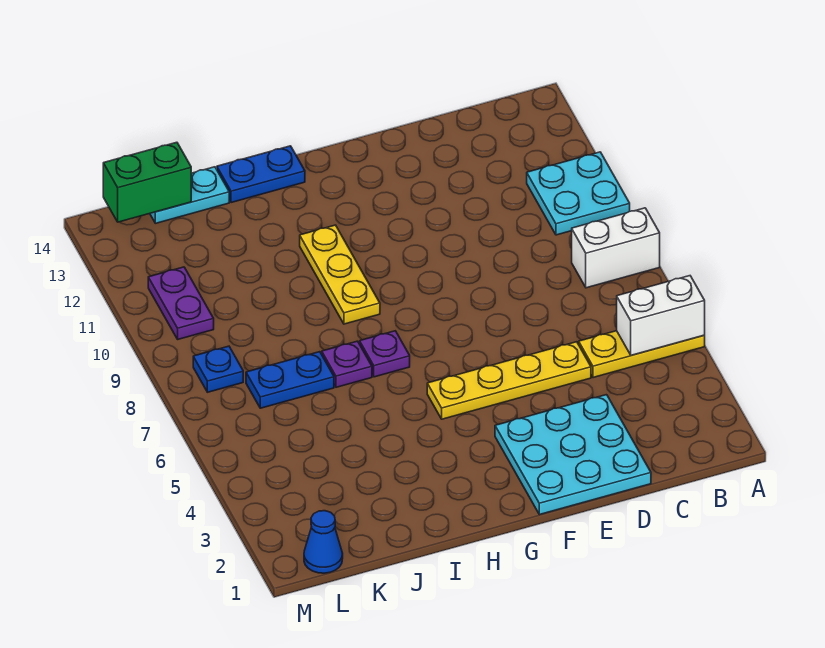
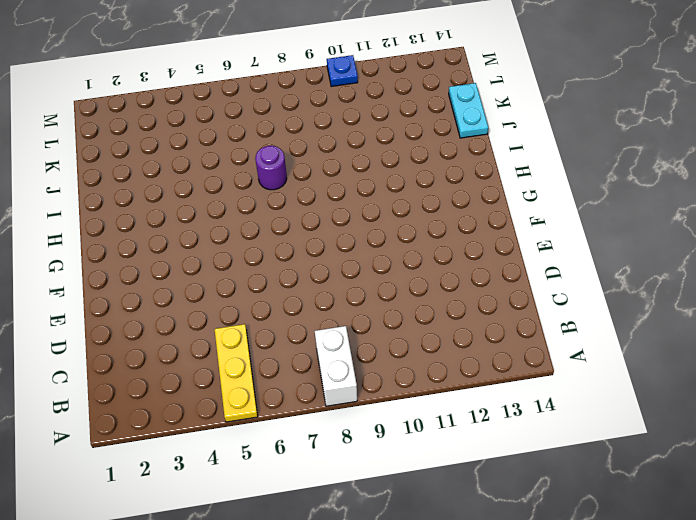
purple 1x1 round brick [255,146,287,190] -> purple 1x1 plate [322,341,372,387]
blue 1x1 plate [327,55,358,87] -> blue 1x1 plate moved to [193,346,243,392]
none -> cyan 2x2 plate [527,152,630,235]
none -> cyan 3x3 plate [495,395,651,515]
none -> yellow 1x4 plate [427,342,591,419]

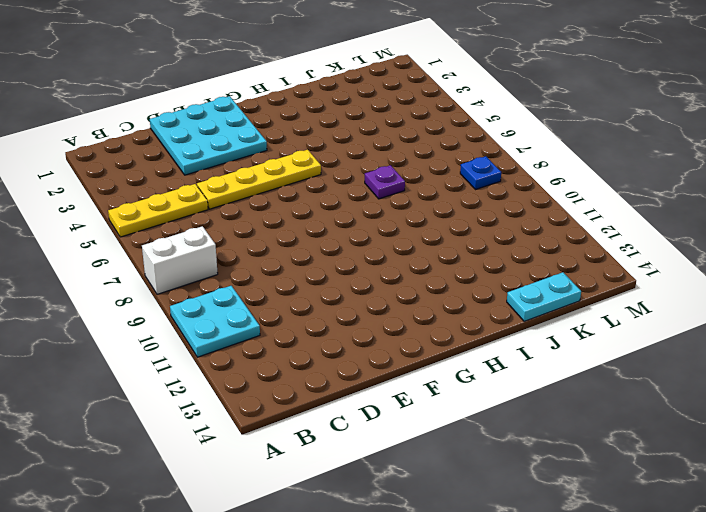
none -> purple 1x1 plate [360,331,410,377]
none -> yellow 1x3 plate [300,225,380,324]
none -> blue 1x2 plate [217,146,305,203]

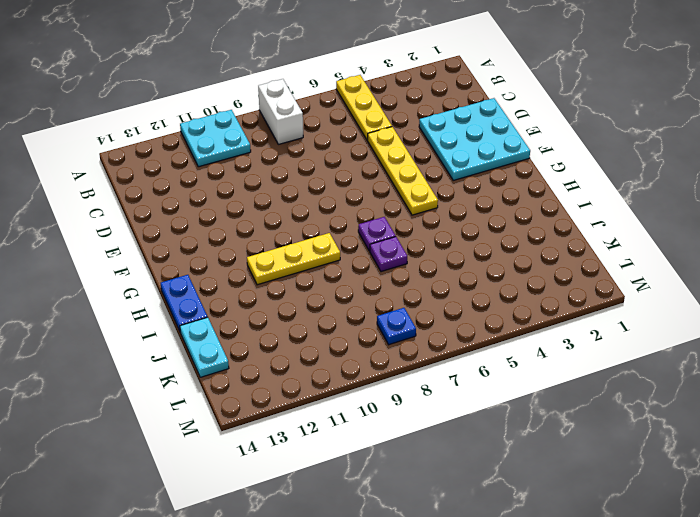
none -> blue 1x2 plate [246,352,334,408]
none -> blue 1x1 cone [304,511,343,573]
none -> purple 1x2 plate [148,267,214,339]

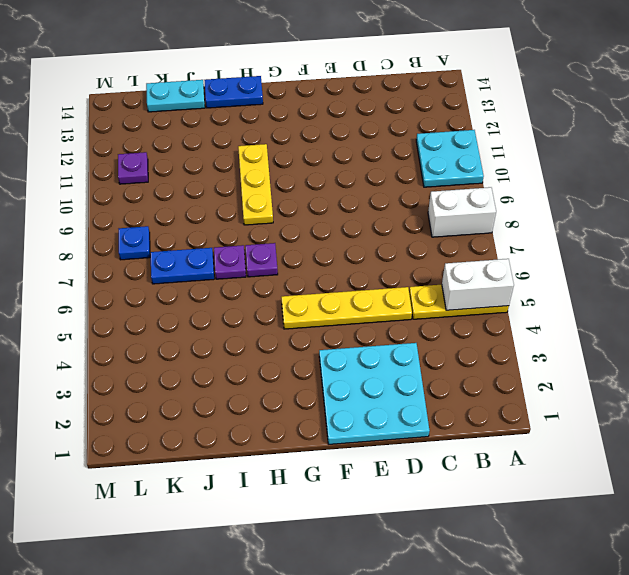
purple 1x1 plate [118,152,148,184] -> purple 1x2 plate [148,267,214,339]
none -> blue 1x1 cone [304,511,343,573]
none -> green 1x2 brick [103,142,191,222]

